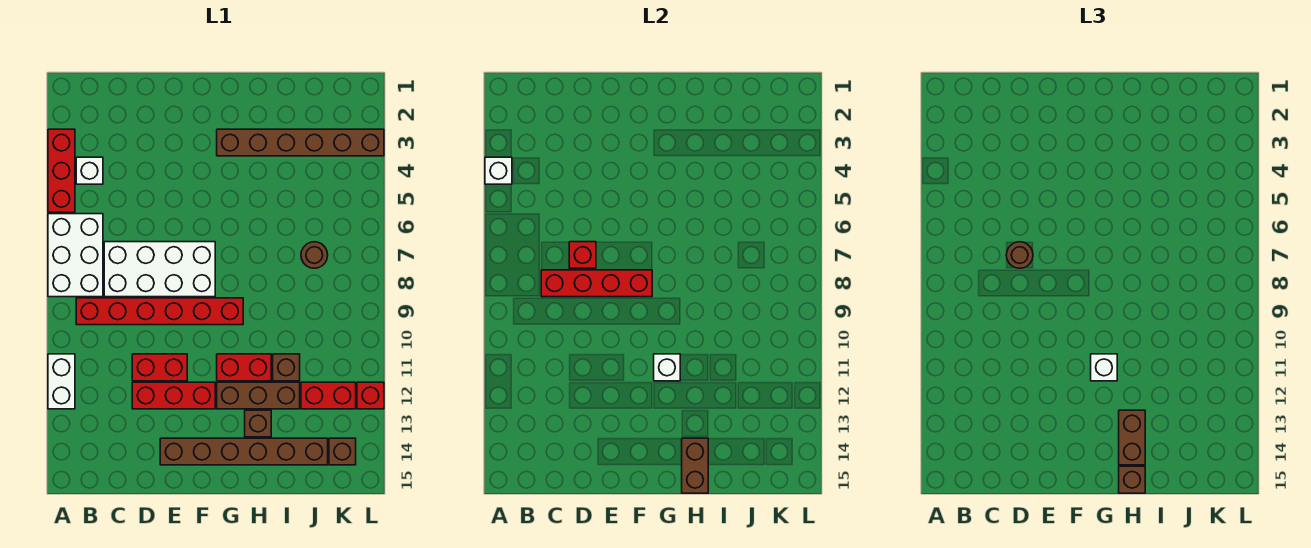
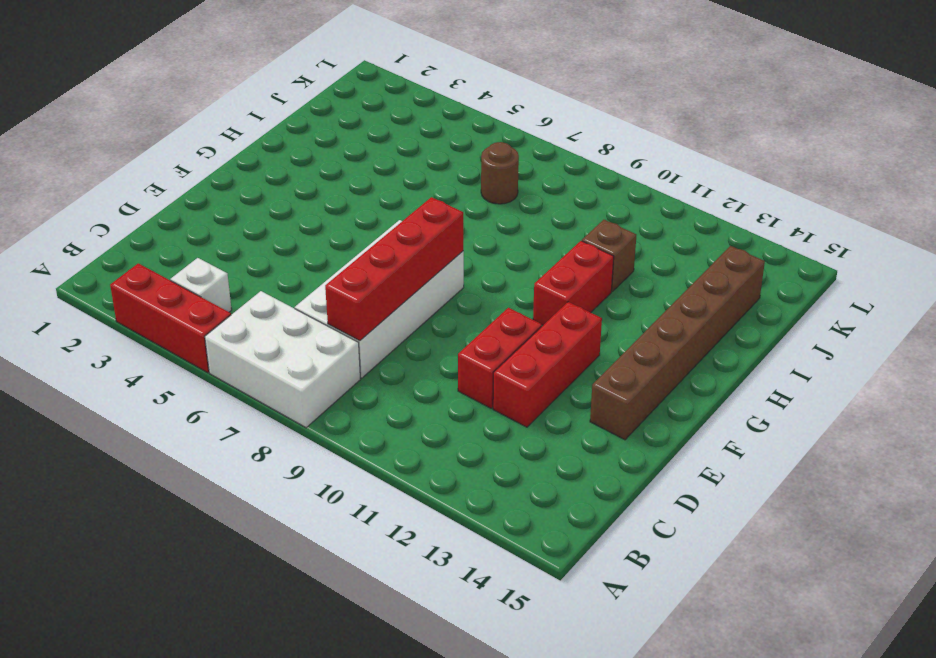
none -> white 1x2 brick [48,354,75,409]
none -> red 1x6 brick [76,298,243,325]
none -> brown 1x6 brick [217,129,384,156]

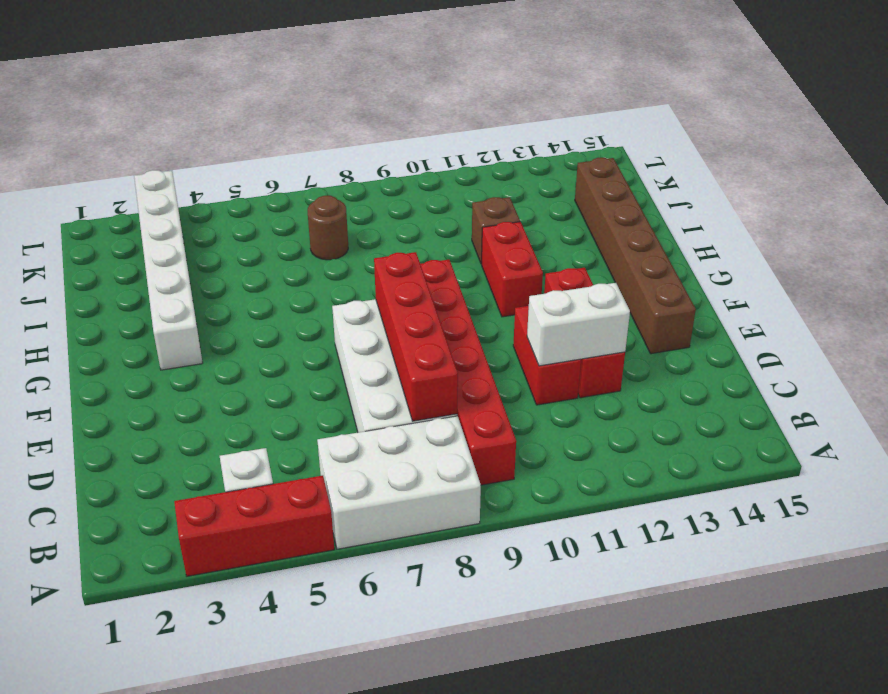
white 1x2 brick [527,283,630,366] -> white 1x2 brick moved to [48,354,75,409]
white 1x6 brick [134,170,203,370] -> brown 1x6 brick [217,129,384,156]
none -> brown 1x3 brick [217,382,300,409]
none -> brown 1x1 brick [245,410,271,437]
none -> red 1x2 brick [301,382,356,409]

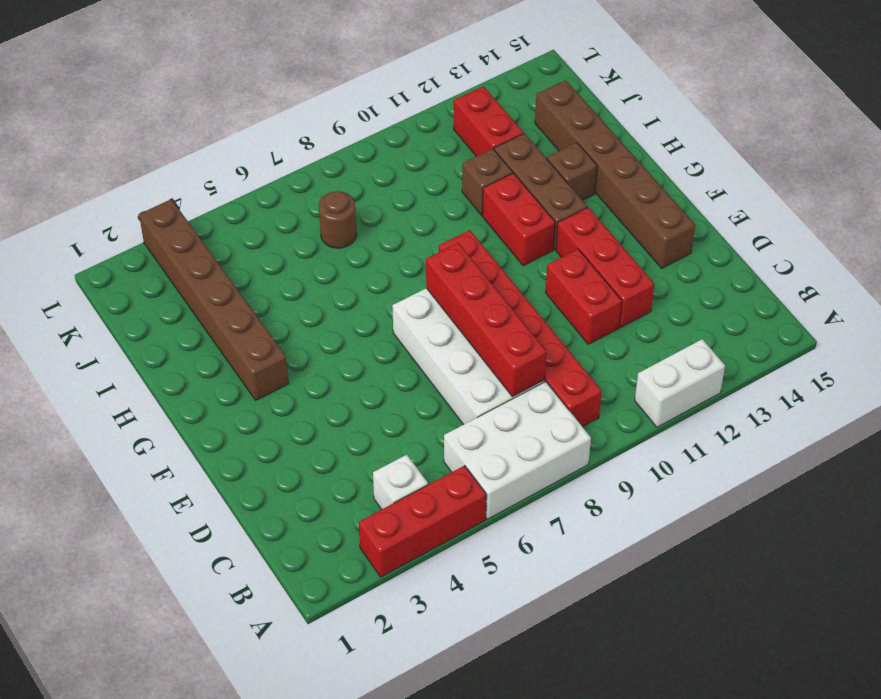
none -> brown 1x1 brick [329,438,356,465]
none -> red 1x1 brick [357,382,384,409]
none -> white 1x1 brick [485,157,512,184]

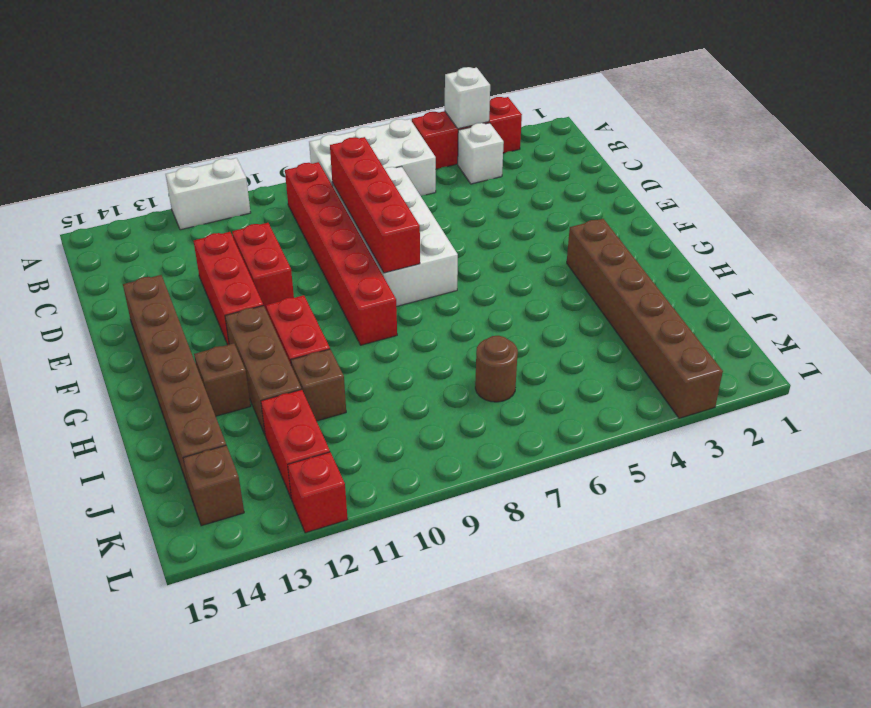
none -> red 1x1 brick [569,242,596,268]
none -> white 1x1 brick [654,354,680,381]
none -> brown 1x2 brick [682,438,708,493]

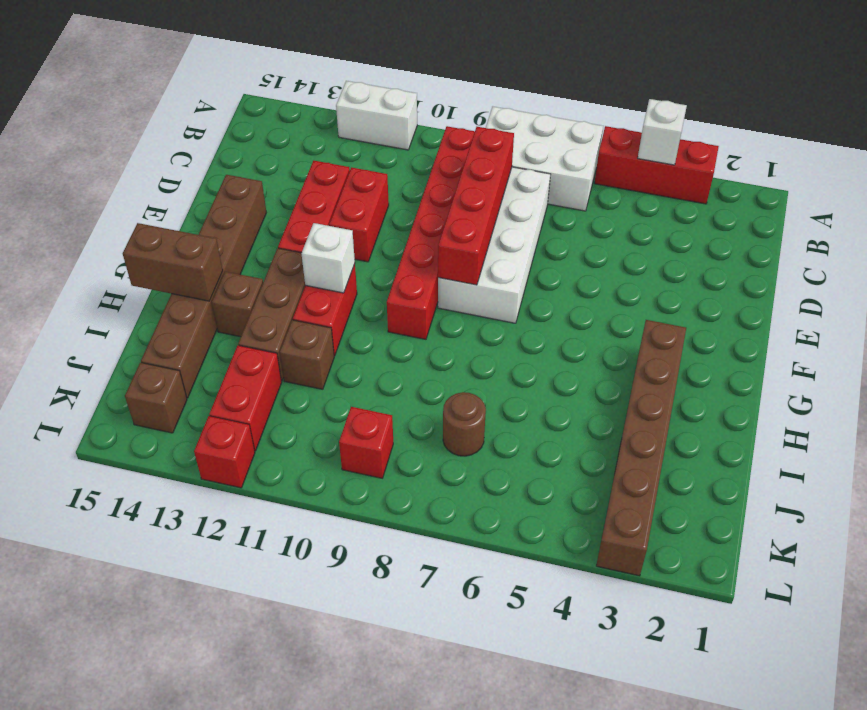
red 1x1 brick [339,407,393,478] -> red 1x1 brick moved to [569,242,596,268]
none -> white 1x1 brick [76,157,103,184]
none -> brown 1x1 round brick [1006,242,1033,268]
none -> white 1x1 brick [1091,354,1117,381]

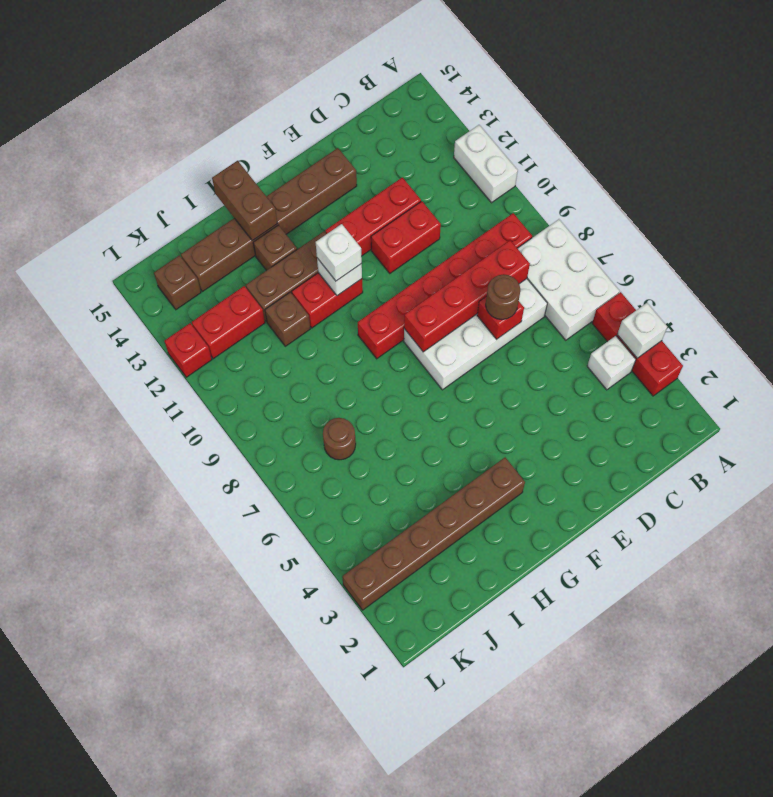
none -> brown 1x2 brick [1119,410,1145,465]
none -> brown 1x1 brick [1119,466,1145,493]

